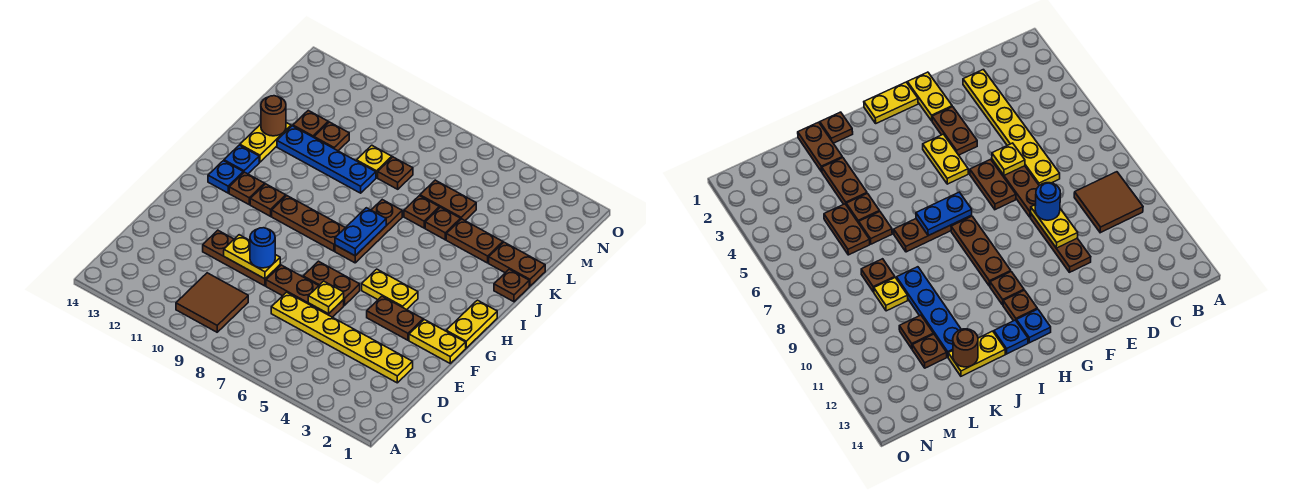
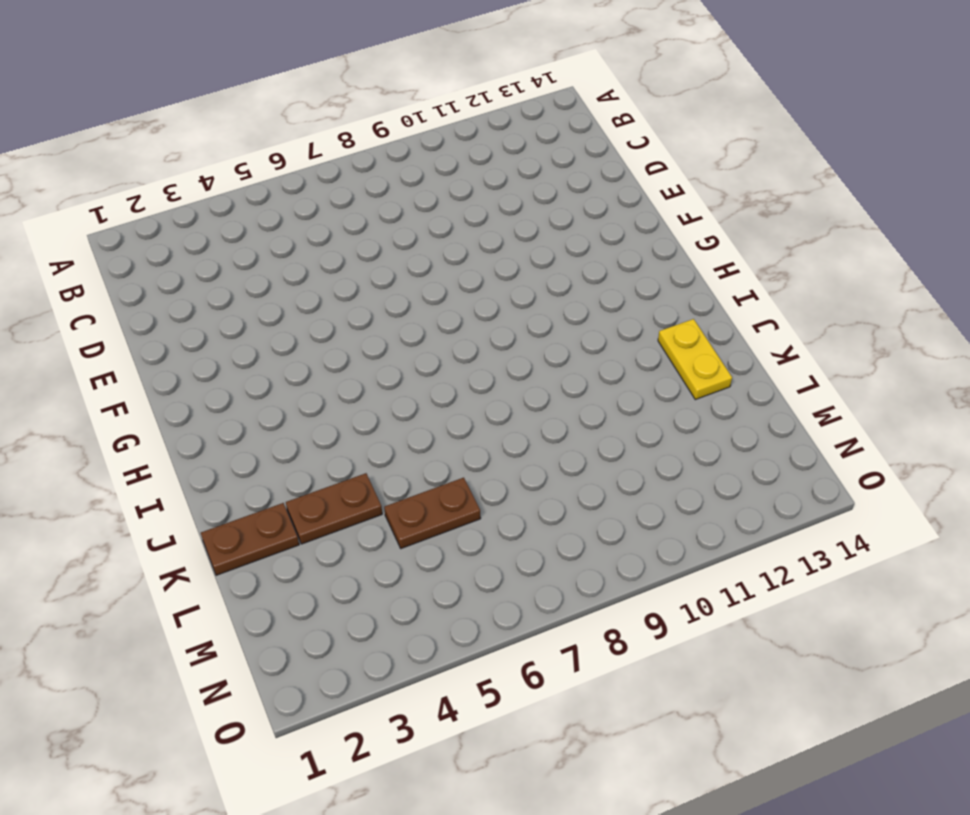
none -> brown 2x2 tile [176,273,248,332]
none -> yellow 1x6 plate [271,292,413,383]
none -> brown 1x3 plate [266,265,344,317]
none -> brown 1x3 plate [203,230,280,286]

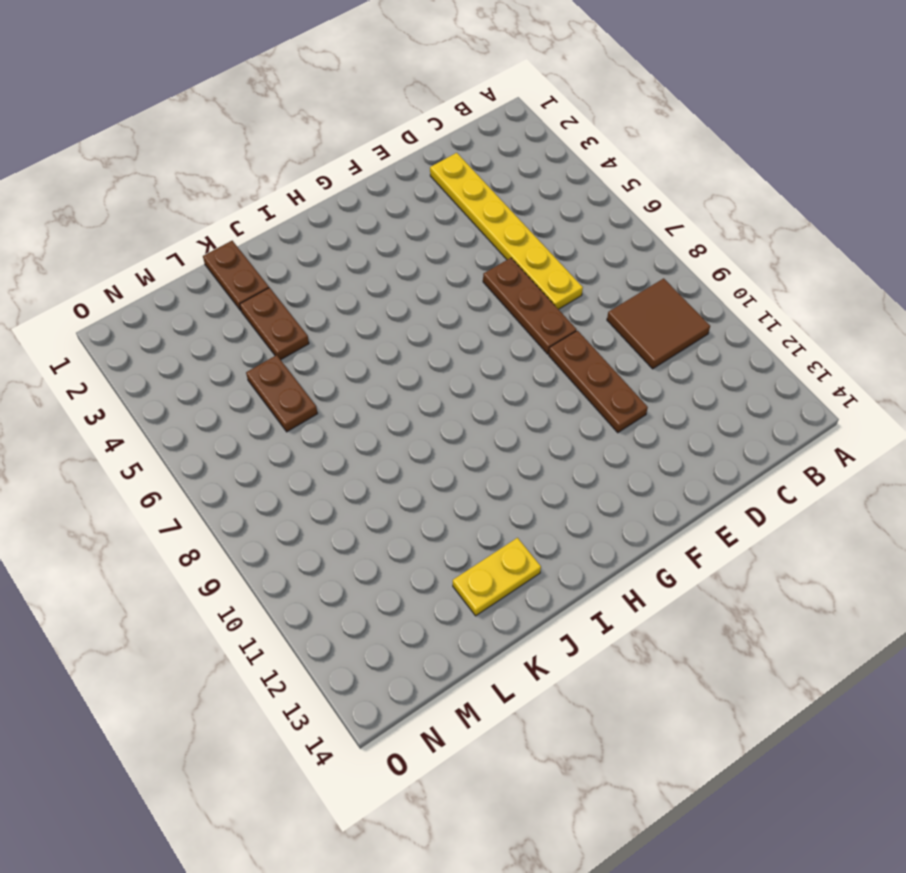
none -> yellow 1x2 plate [409,320,466,363]
none -> brown 1x2 plate [367,296,423,340]
none -> brown 1x2 plate [303,261,360,305]
none -> yellow 1x2 plate [446,300,497,348]

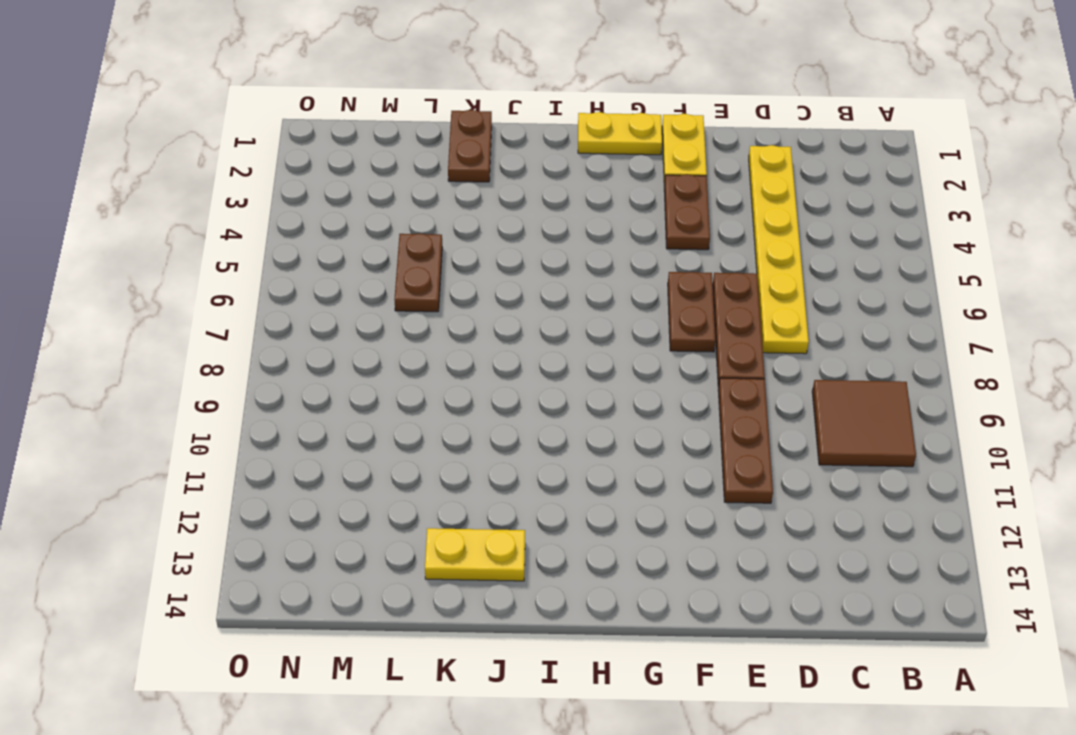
none -> yellow 1x2 plate [362,269,418,310]
none -> brown 1x3 plate [335,200,402,263]
none -> brown 1x3 plate [272,196,345,251]
none -> brown 1x1 plate [250,184,286,216]

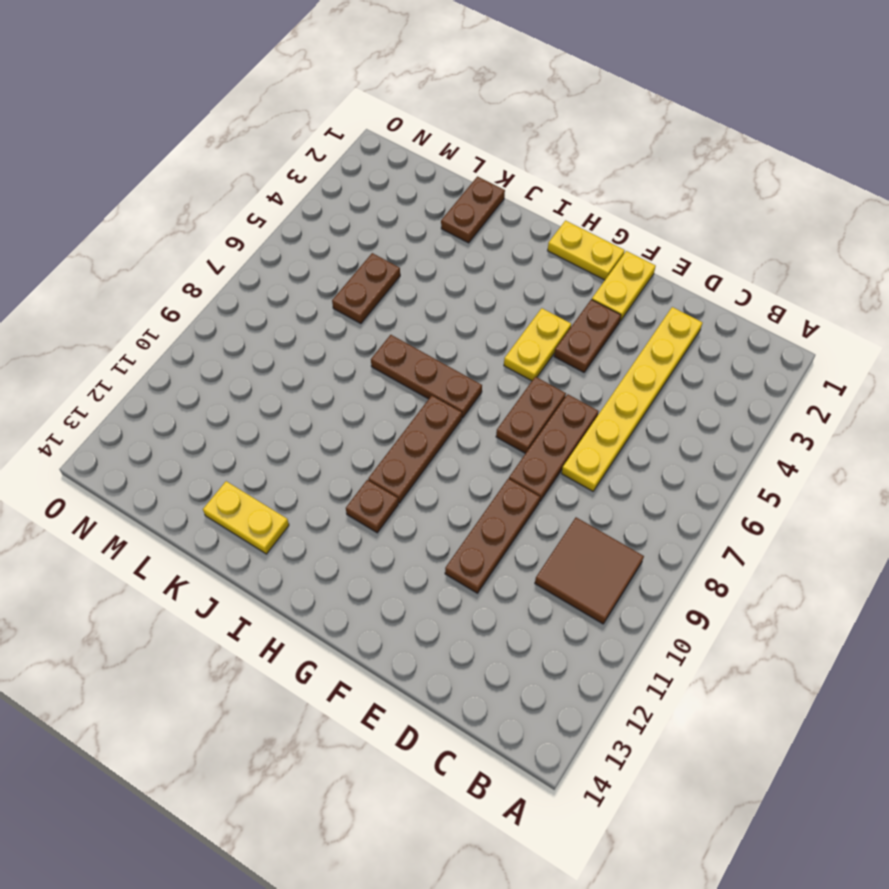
none -> brown 1x1 plate [229,172,265,204]
none -> blue 1x1 plate [208,161,243,193]
none -> blue 1x1 plate [224,145,259,174]
none -> brown 1x1 plate [494,269,529,302]

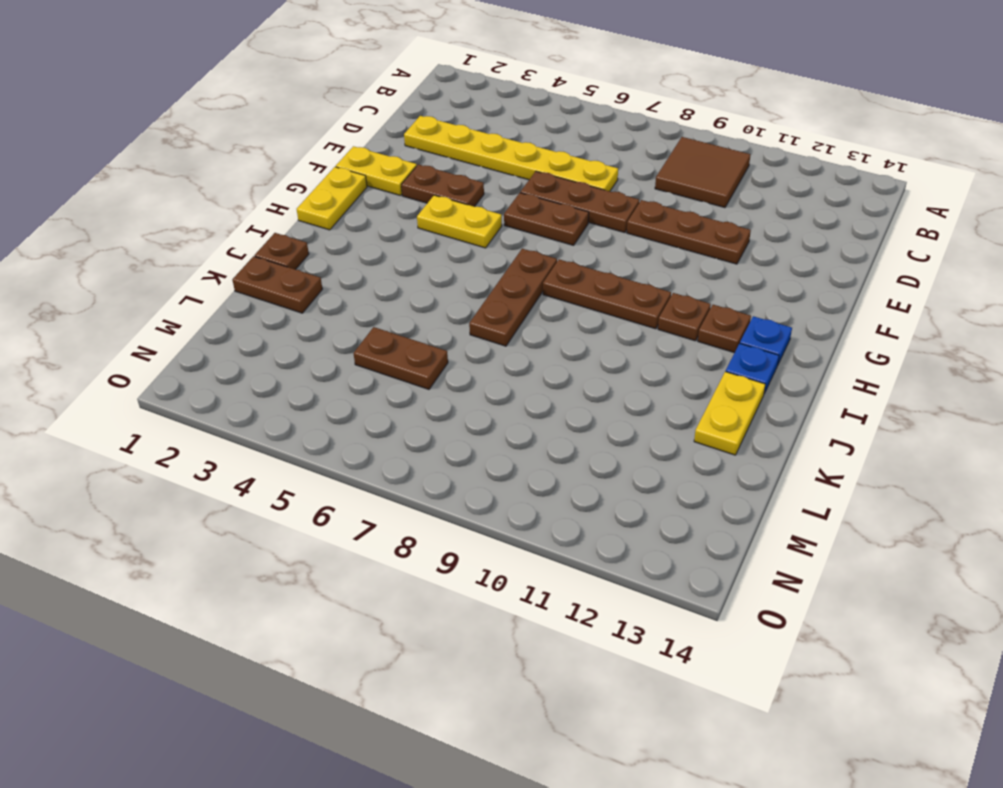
none -> brown 1x2 plate [446,219,503,263]
none -> brown 1x1 plate [425,207,461,240]
none -> brown 1x1 plate [404,196,439,228]
none -> blue 1x4 plate [277,126,376,193]

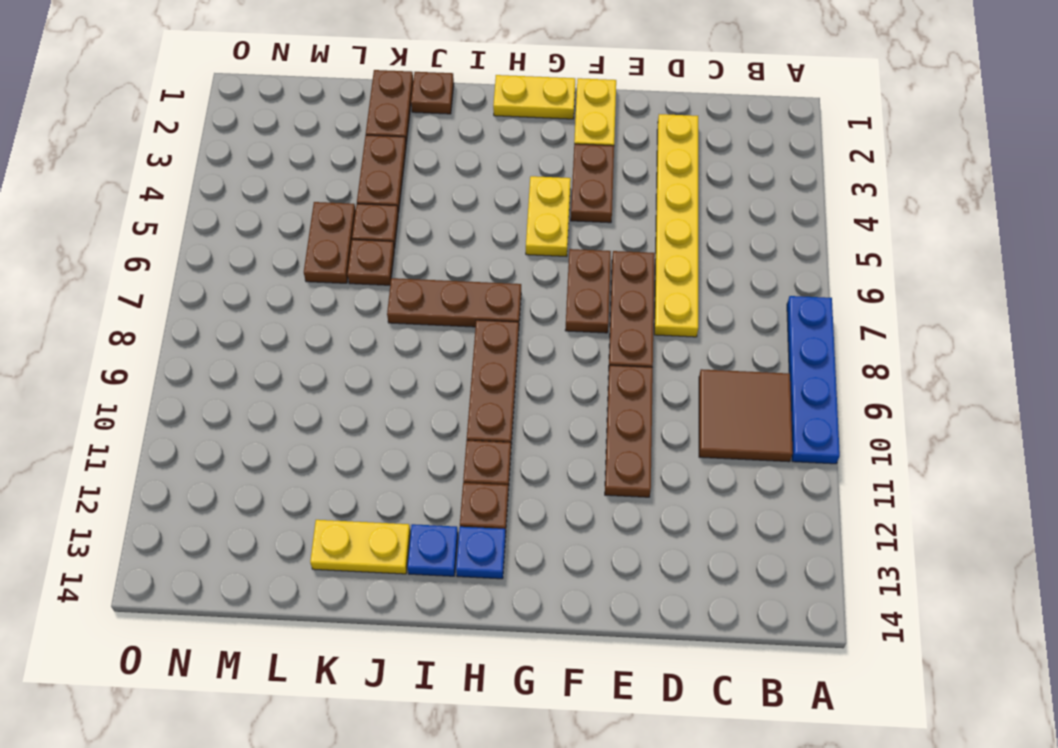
blue 1x4 plate [787,296,840,464] -> blue 1x4 plate moved to [277,126,376,193]
none -> brown 1x1 plate [378,157,413,189]
none -> yellow 1x1 plate [356,145,392,178]
none -> brown 1x1 plate [314,122,349,151]
none -> brown 1x1 plate [293,110,328,137]

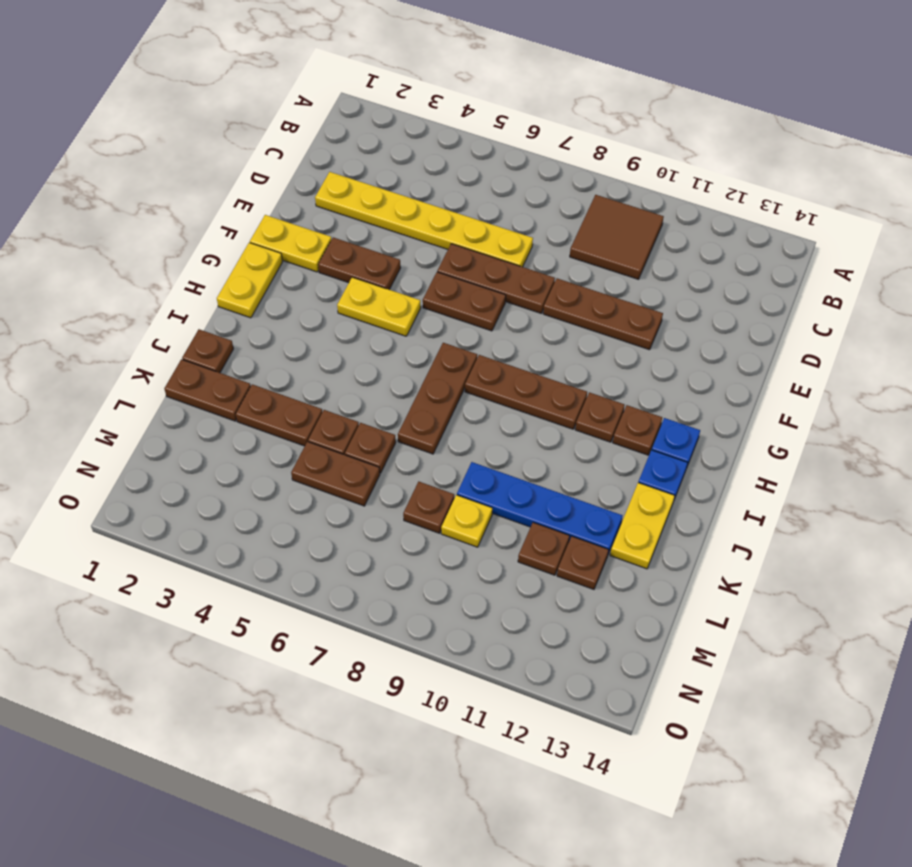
none -> yellow 1x1 plate [308,281,344,314]
none -> yellow 1x2 plate [224,235,280,279]
none -> blue 1x2 plate [335,208,386,256]
none -> brown 1x1 round brick [261,96,286,136]

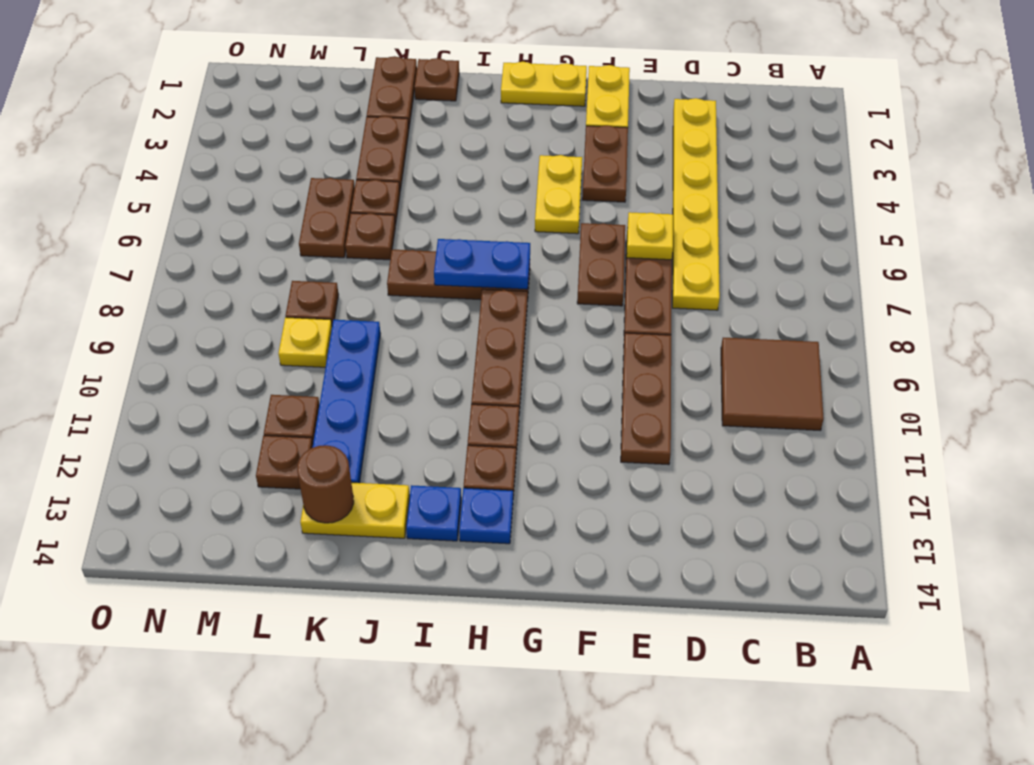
none -> yellow 1x2 plate [224,235,280,279]
none -> blue 1x1 round brick [250,228,275,268]

